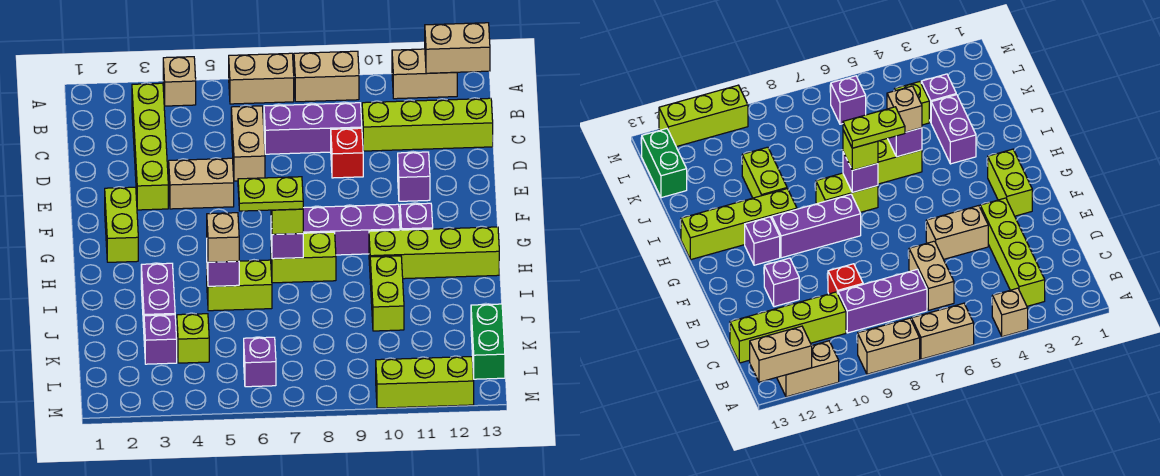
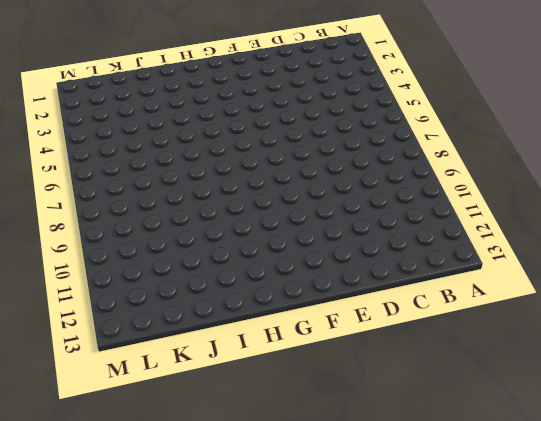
none -> tan 1x1 brick [163,57,196,106]
none -> tan 1x2 brick [229,53,294,104]
none -> tan 1x2 brick [294,51,359,102]
none -> tan 1x2 brick [392,49,457,99]

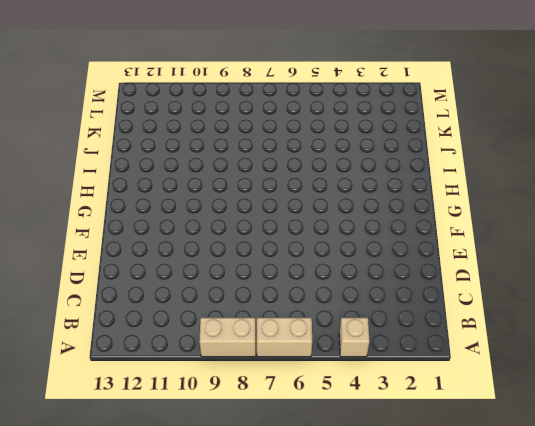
none -> tan 1x2 brick [392,49,457,99]
none -> lime 1x4 brick [132,83,168,210]
none -> tan 1x2 brick [231,106,265,181]
none -> purple 1x3 brick [264,103,362,154]

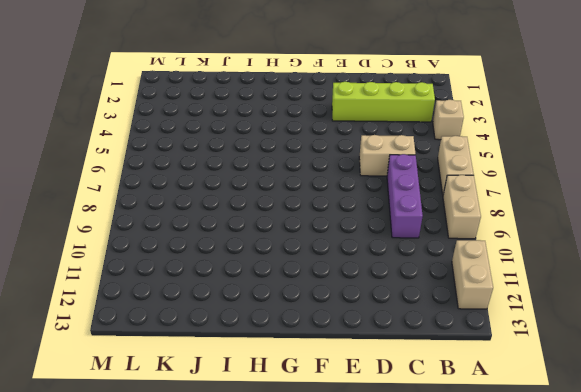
none -> lime 1x4 brick [362,98,493,151]
none -> red 1x1 brick [331,128,363,178]
none -> tan 1x2 brick [169,158,234,209]
none -> purple 1x1 brick [398,152,430,201]

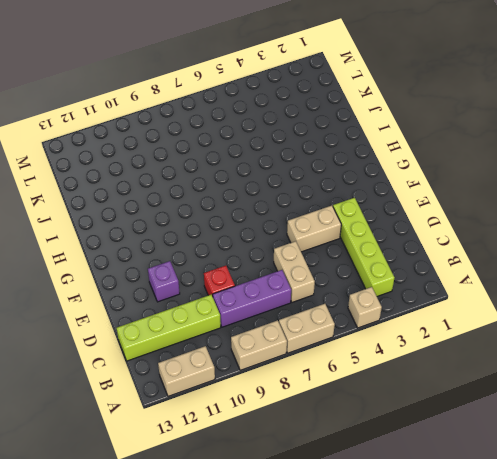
none -> lime 1x2 brick [105,187,138,262]
none -> purple 1x3 brick [303,204,400,255]
none -> purple 1x1 brick [400,203,433,230]
none -> lime 1x2 brick [271,232,336,283]

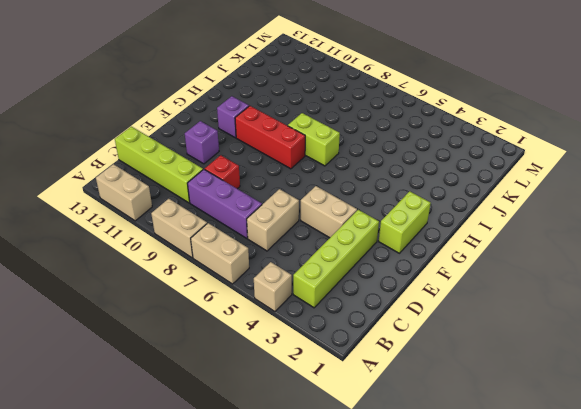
red 1x3 brick [235,106,305,169] -> purple 1x3 brick [303,204,400,255]
none -> lime 1x4 brick [369,227,499,279]
none -> purple 1x2 brick [141,263,175,328]
none -> lime 1x2 brick [207,260,272,311]
none -> lime 1x2 brick [370,256,404,331]

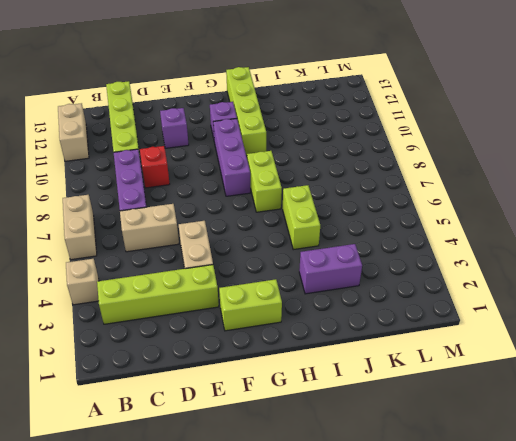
none -> tan 1x2 brick [294,51,359,102]
none -> lime 1x2 brick [370,256,404,331]
none -> purple 1x1 brick [144,315,177,364]
none -> lime 1x1 brick [177,314,209,363]

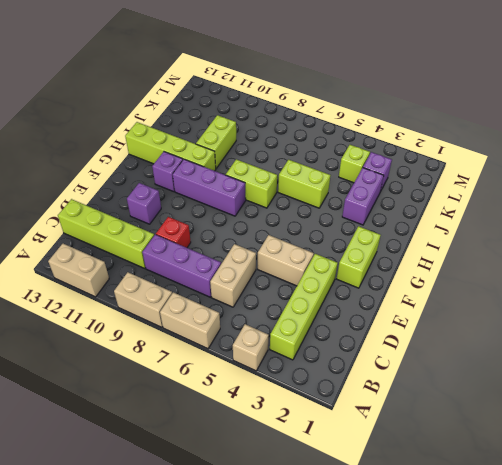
none -> green 1x2 brick [471,304,505,379]
none -> purple 1x1 brick [244,337,276,387]
none -> lime 1x3 brick [376,357,474,408]
none -> tan 1x2 brick [425,23,490,73]

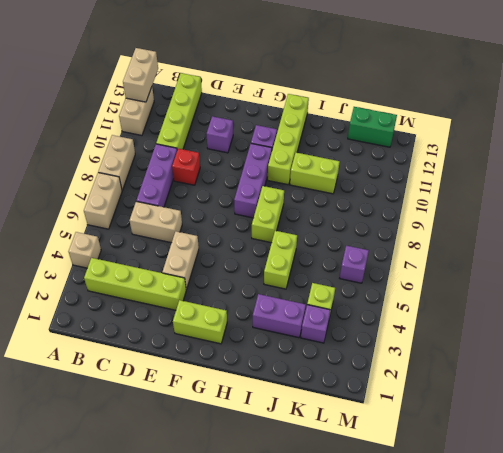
none -> lime 1x3 brick [376,357,474,408]
none -> purple 1x1 brick [271,222,303,259]
none -> purple 1x1 brick [207,251,239,286]
none -> lime 1x1 brick [271,209,303,234]

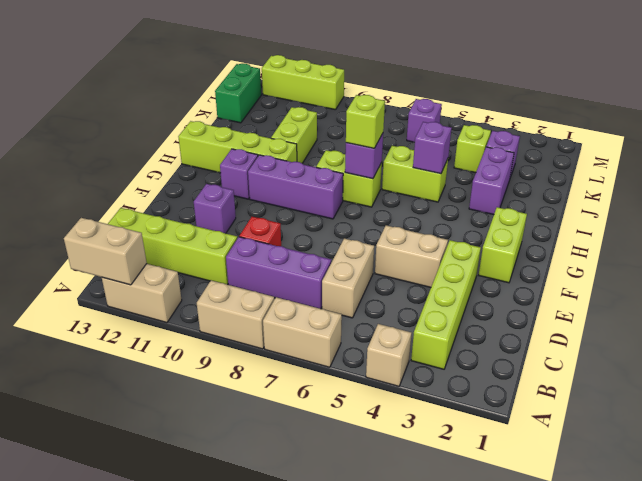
none -> tan 1x1 brick [207,213,239,262]
none -> lime 1x2 plate [238,177,303,211]

